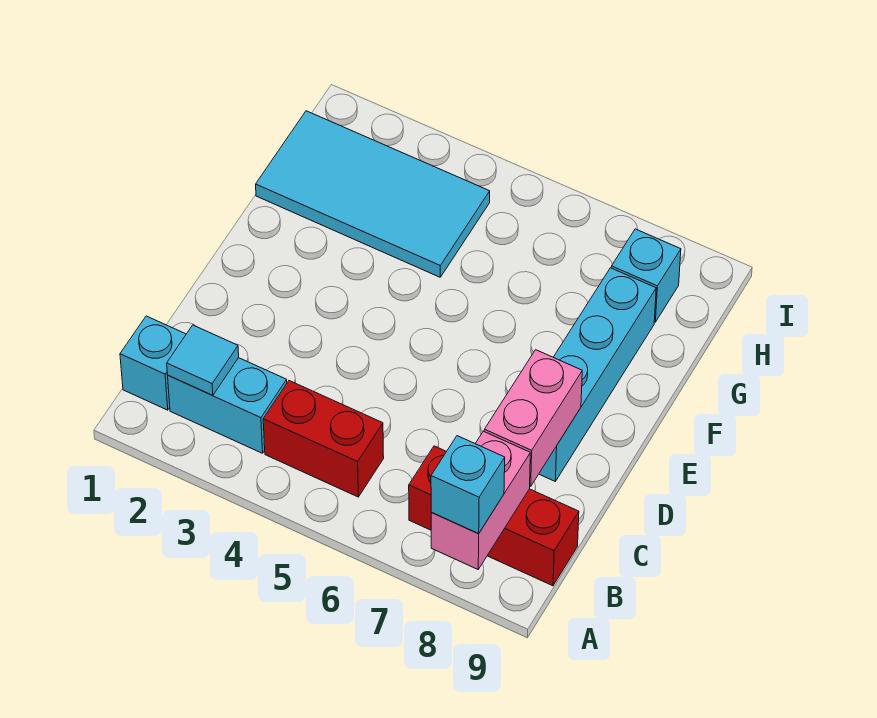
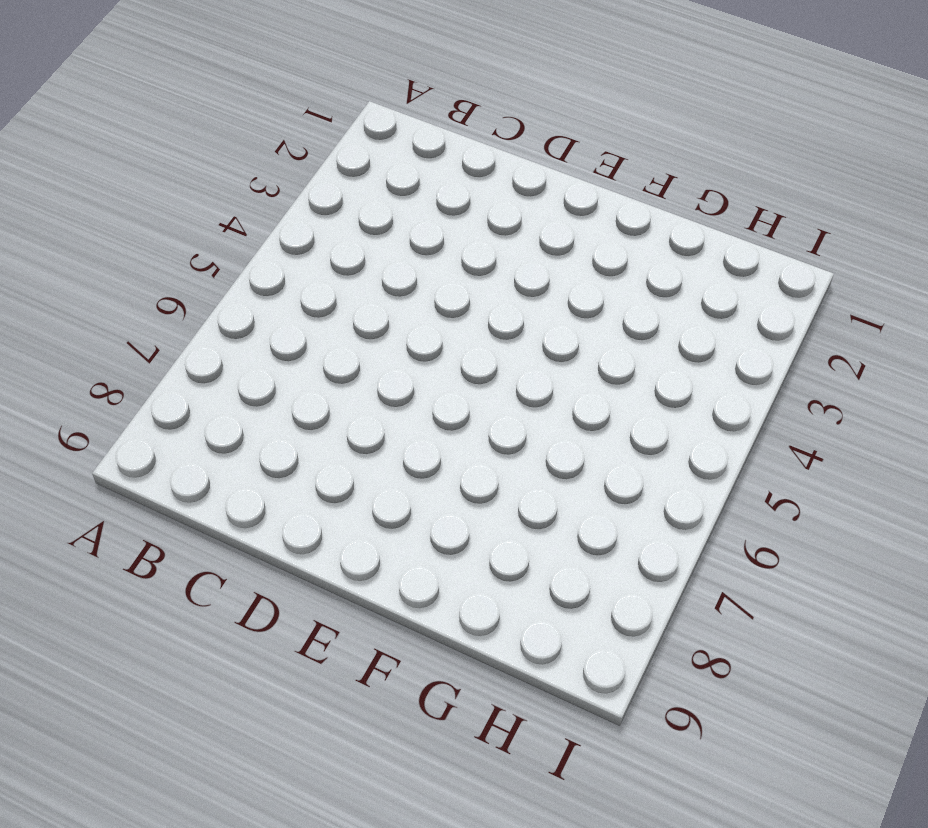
none -> cyan 1x1 brick [120,316,186,410]
none -> cyan 1x2 brick [168,358,287,453]

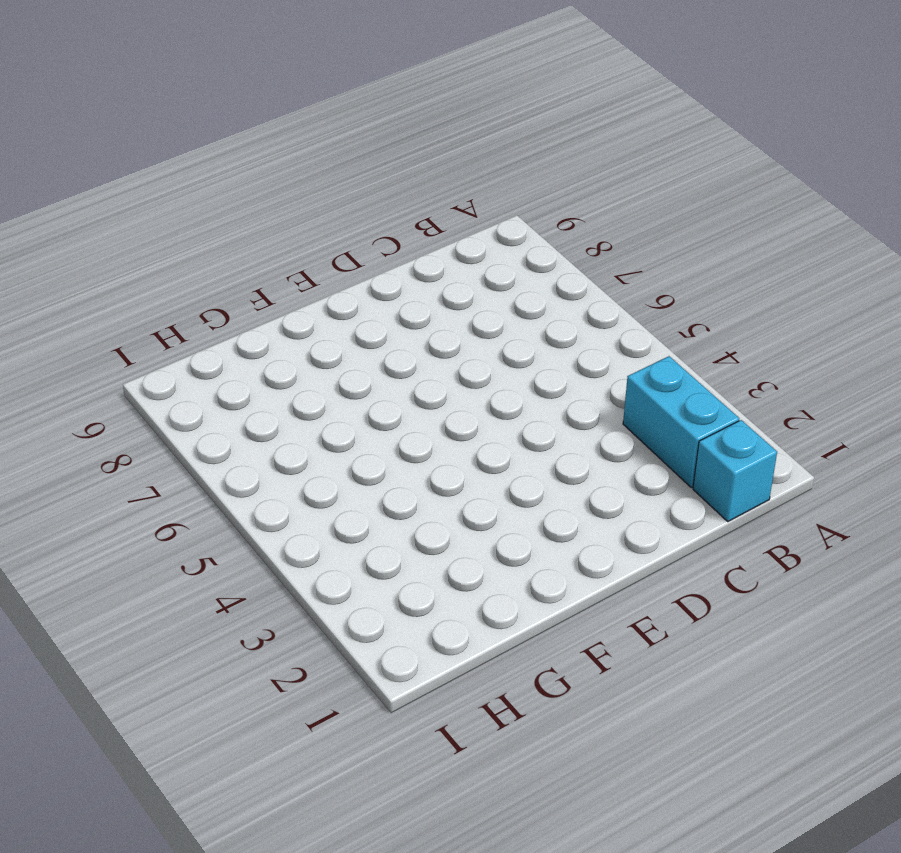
none -> red 1x2 brick [263,381,384,497]
none -> red 1x3 brick [409,446,579,586]

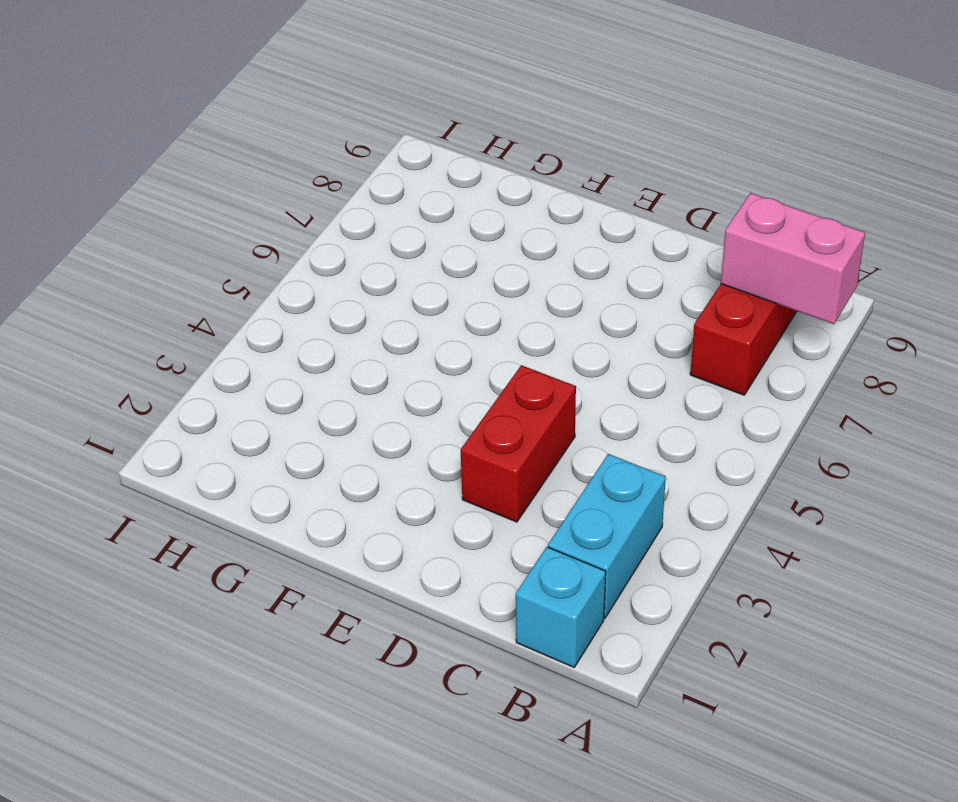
red 1x2 brick [461,365,576,522] -> red 1x2 brick moved to [263,381,384,497]
none -> cyan 1x4 brick [539,268,656,481]
none -> cyan 2x4 tile [256,111,490,277]

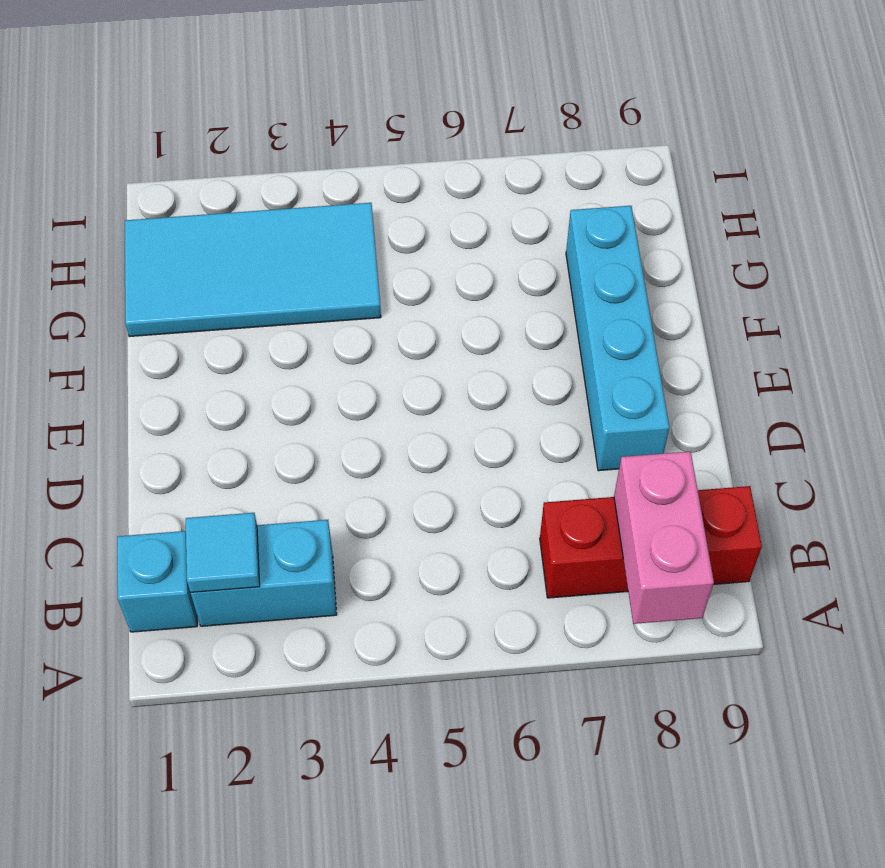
none -> red 1x2 brick [263,381,384,497]
none -> cyan 1x1 brick [611,229,681,322]

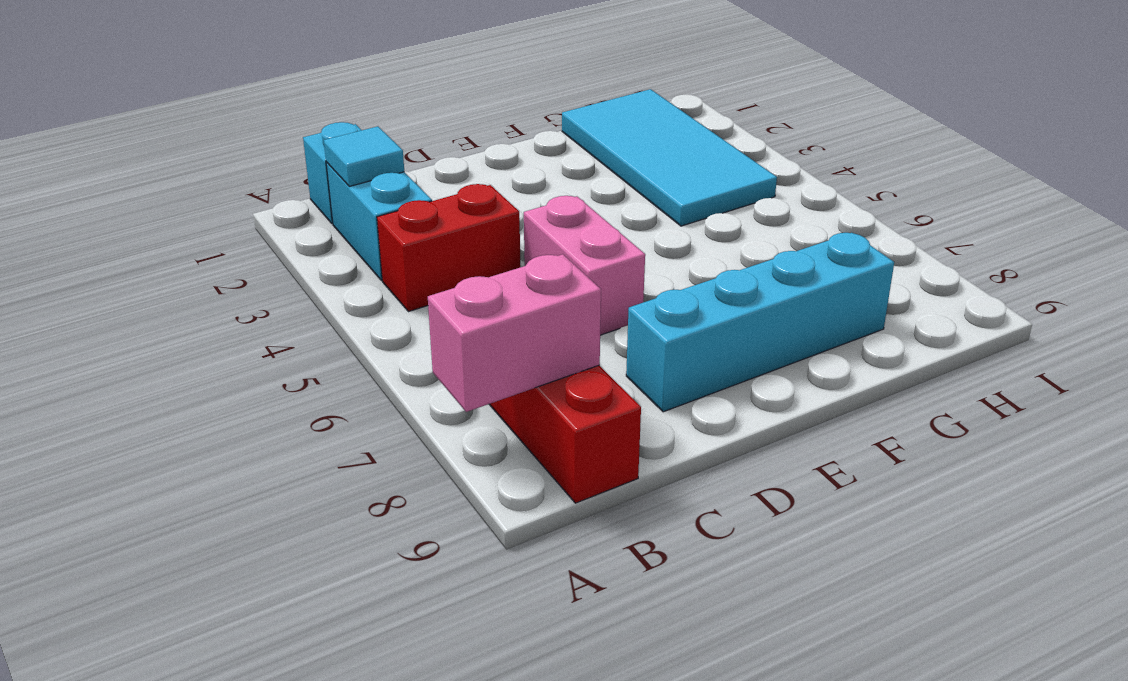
red 1x2 brick [377,184,521,312] -> red 1x2 brick turned to [263,381,384,497]
pink 1x2 brick [524,196,645,335] -> pink 1x2 brick turned to [484,350,582,486]
none -> cyan 1x1 brick [611,229,681,322]
none -> cyan 1x1 brick [431,436,505,533]

